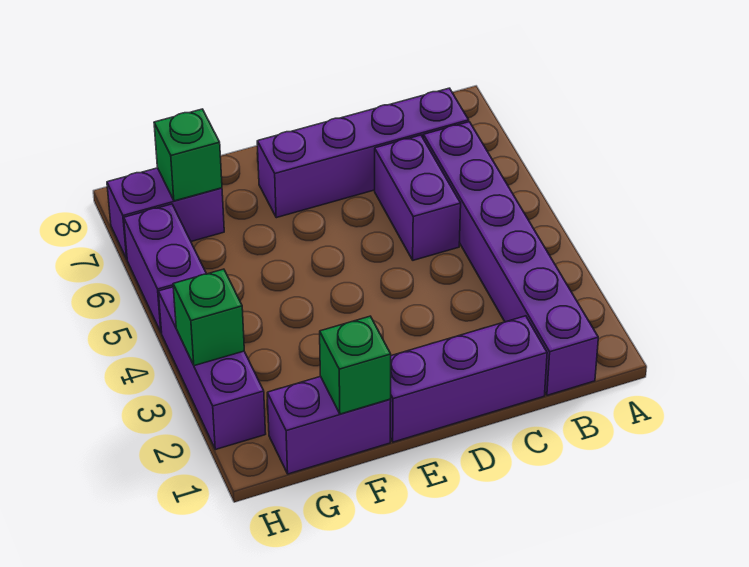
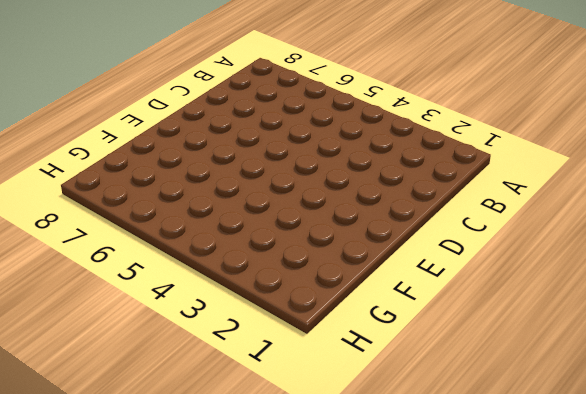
none -> purple 1x6 brick [423,122,598,395]
none -> purple 1x4 brick [257,88,469,218]

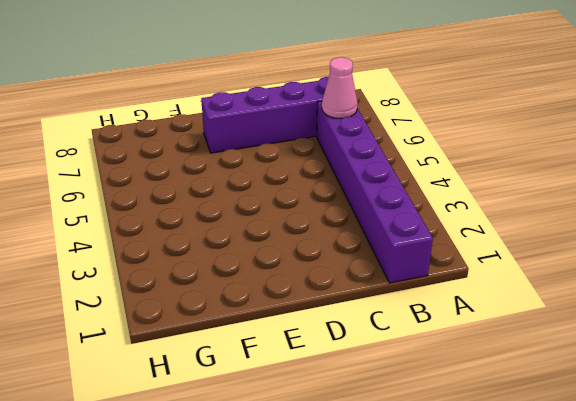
pink 1x1 cone [322,57,358,118] -> none
none -> purple 1x3 brick [390,316,547,442]
none -> purple 1x2 brick [375,135,461,260]

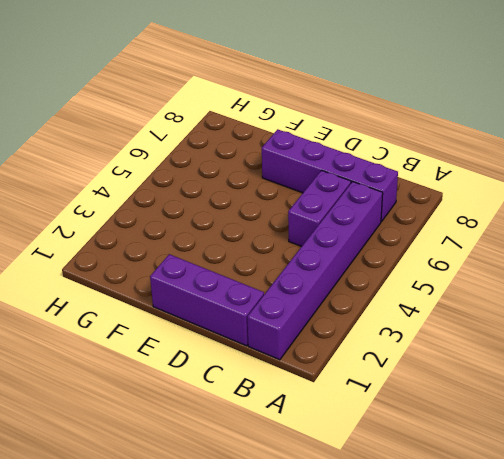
none -> purple 1x2 brick [267,377,391,474]
none -> purple 1x2 brick [107,168,224,259]

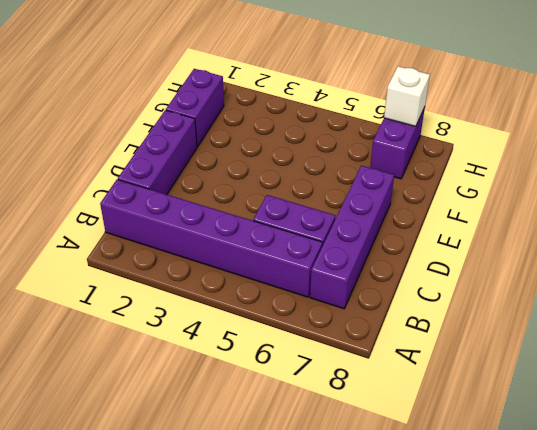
white 1x1 brick [384,66,430,126] -> none
none -> purple 1x3 brick [158,287,266,450]
none -> purple 1x2 brick [124,204,206,333]

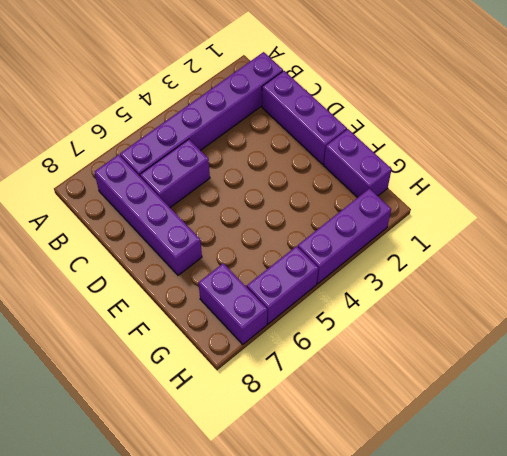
none -> green 1x1 brick [320,316,391,414]
none -> green 1x1 brick [154,109,222,201]

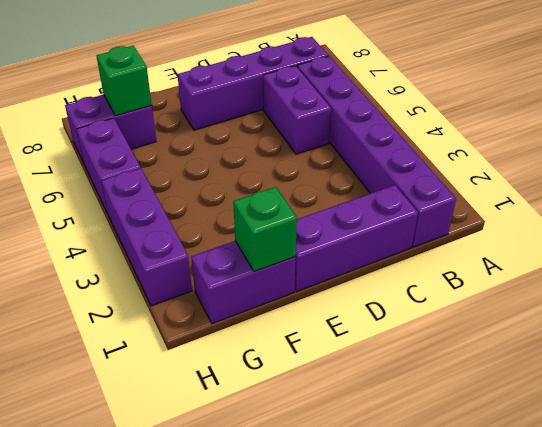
none -> green 1x1 brick [173,269,244,366]

